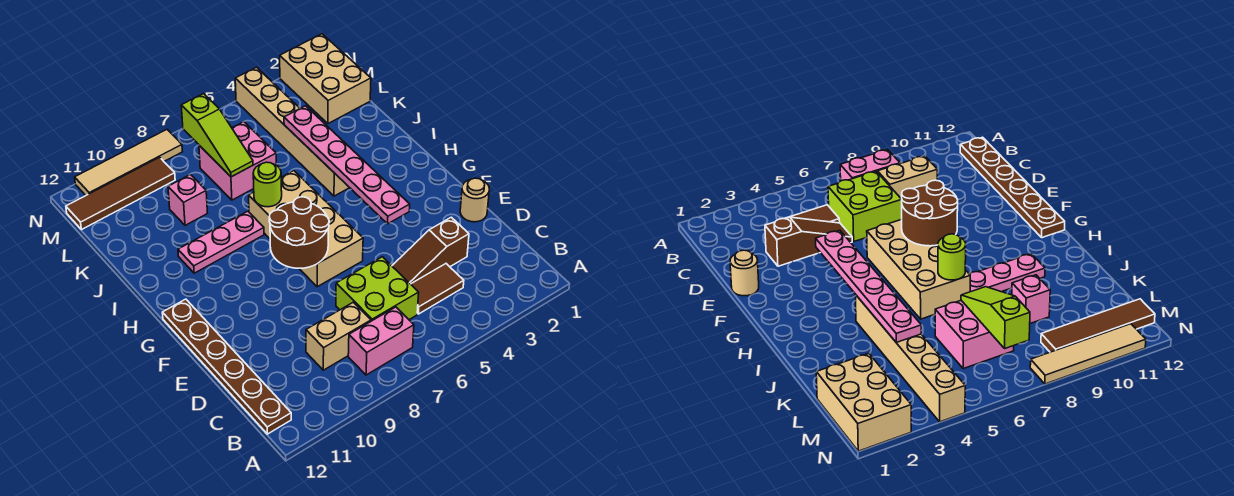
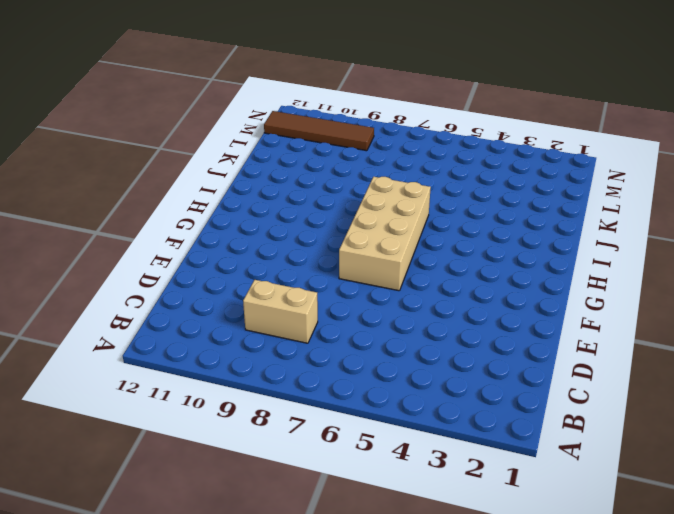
none -> pink 1x2 brick [348,307,414,375]
none -> brown 1x6 plate [162,299,291,434]
none -> brown 1x2 tile [411,264,464,314]

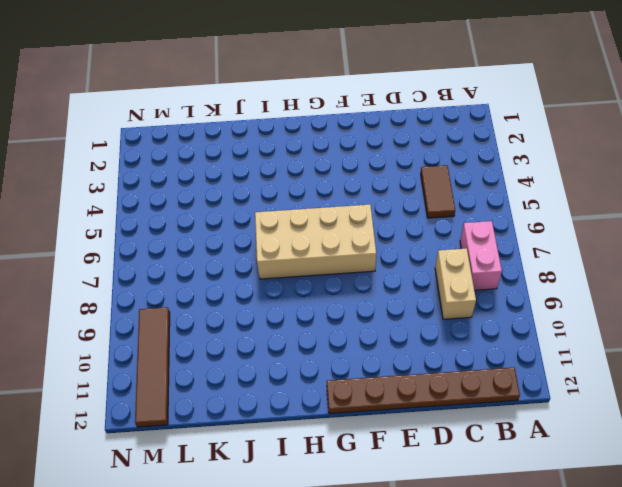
none -> lime 2x2 brick [336,257,419,321]
none -> brown 1x3 slope [392,217,469,284]
none -> tan 1x1 round brick [460,178,489,222]

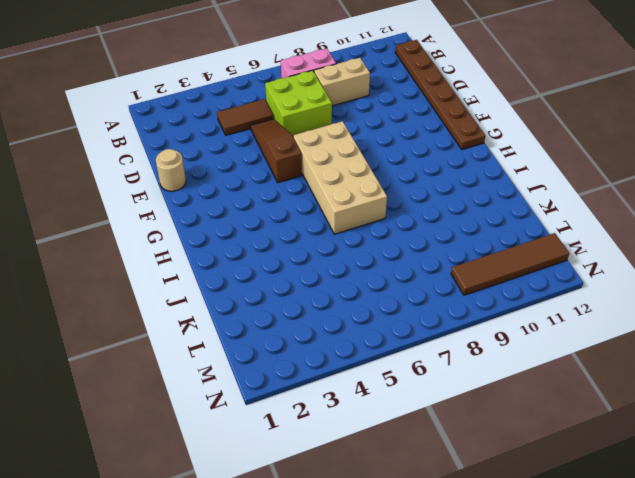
brown 1x3 slope [251,119,302,183] -> brown 1x3 slope turned to [392,217,469,284]
none -> tan 1x6 brick [235,67,349,196]
none -> pink 1x3 plate [178,211,264,273]
none -> pink 2x2 brick [199,122,276,200]

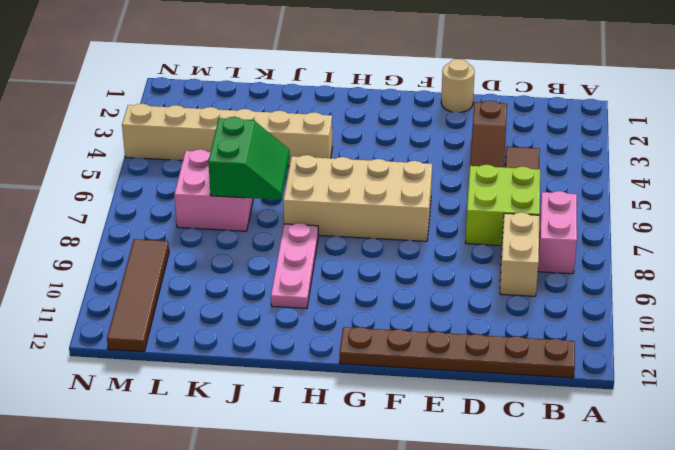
green 2x2 slope [208,117,290,200] -> lime 1x3 slope [181,94,253,177]
none -> pink 1x1 brick [168,175,207,225]
none -> tan 2x3 brick [280,34,371,124]
none -> tan 1x4 tile [75,130,182,195]

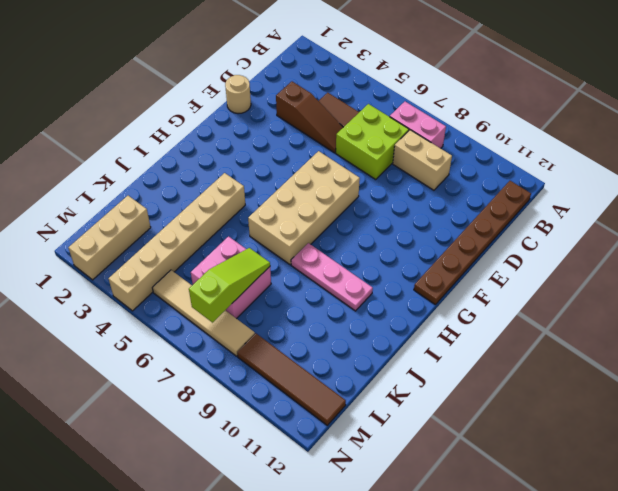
tan 1x3 brick [68,196,151,280] -> tan 2x3 brick [280,34,371,124]
tan 1x4 tile [153,270,255,356] -> tan 1x4 tile moved to [75,130,182,195]
none -> pink 1x1 brick [168,175,207,225]
none -> pink 1x6 plate [284,106,410,224]
none -> brown 2x2 round brick [269,197,329,268]

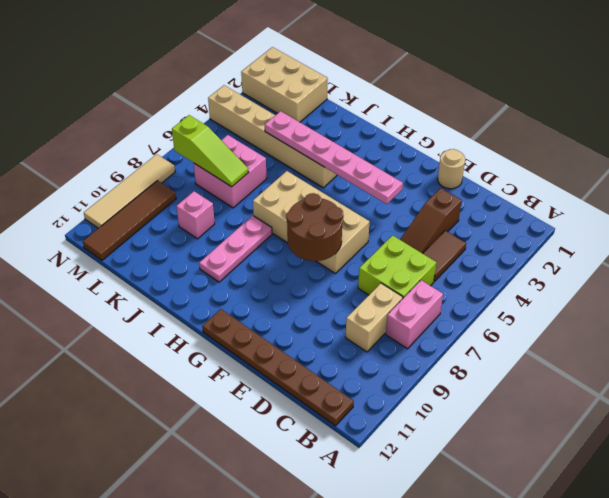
none -> lime 1x1 round brick [253,162,282,207]

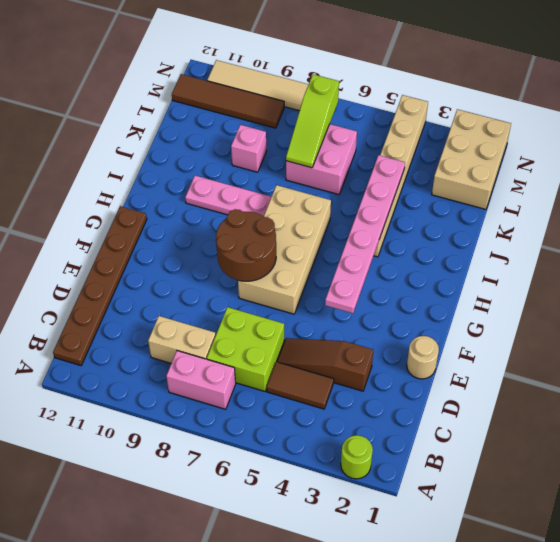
lime 1x1 round brick [341,435,373,479] -> lime 1x1 round brick moved to [253,162,282,207]

